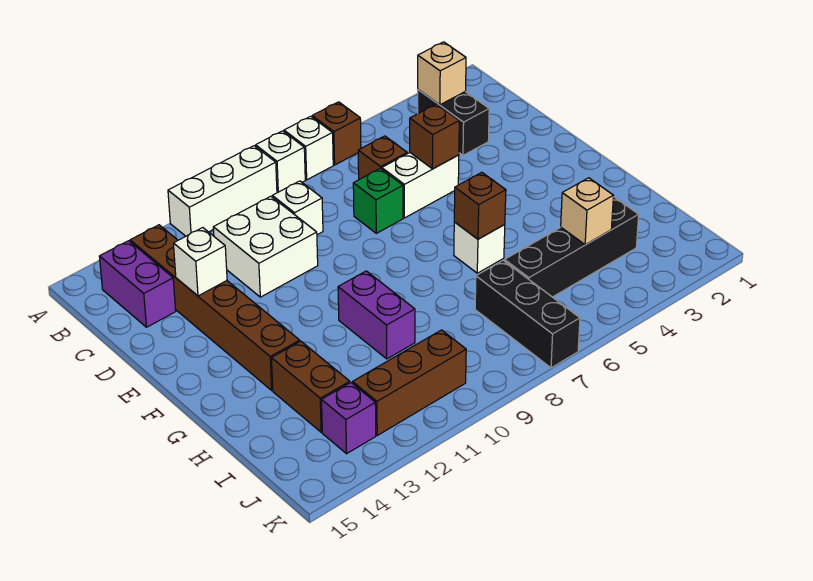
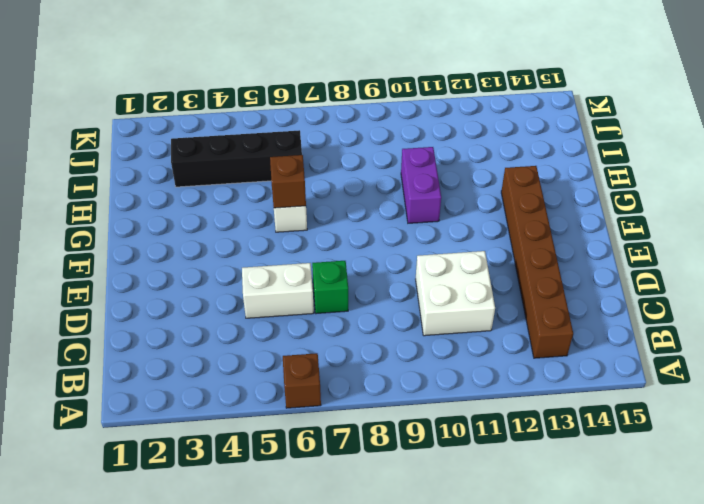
none -> white 1x1 brick [284,116,333,180]
none -> white 1x1 brick [256,131,305,193]
none -> white 1x3 brick [168,146,277,236]

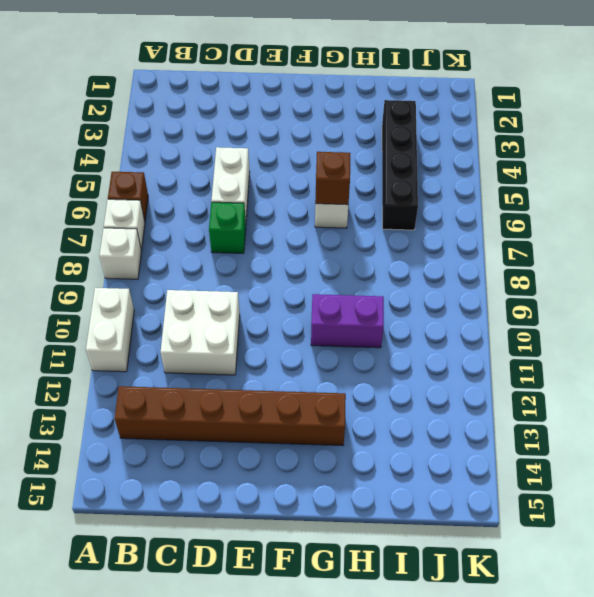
white 1x2 brick [86,288,134,372] -> white 1x3 brick [168,146,277,236]
none -> black 1x2 brick [418,90,489,155]
none -> purple 1x2 brick [99,241,176,327]
none -> brown 1x1 brick [358,136,407,179]

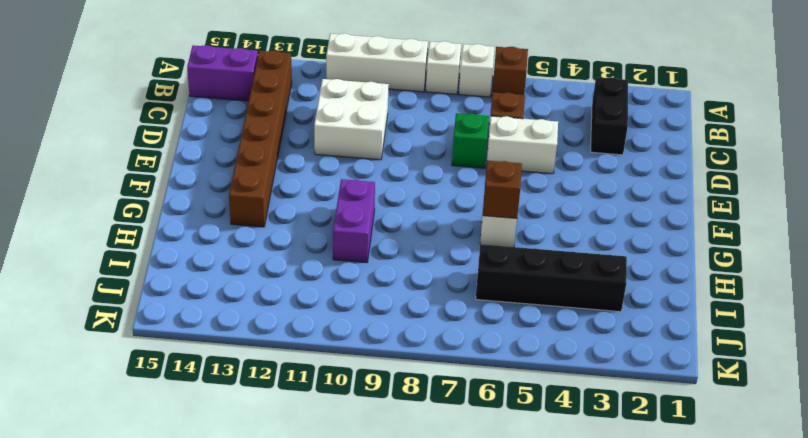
purple 1x2 brick [187,45,258,101] -> purple 1x2 brick turned to [99,241,176,327]
none -> white 1x1 brick [272,181,323,235]
none -> brown 1x2 brick [271,341,350,432]
none -> black 1x3 brick [475,261,580,368]

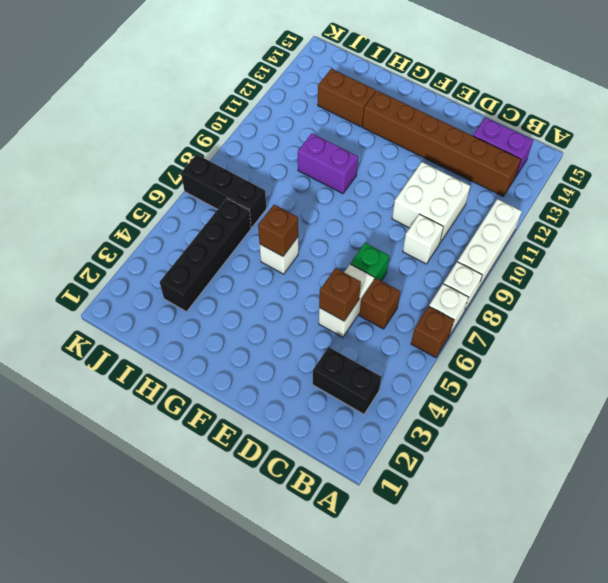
none -> brown 1x3 brick [353,330,466,435]
none -> purple 1x1 brick [322,383,376,454]
none -> tan 1x1 brick [418,42,466,105]

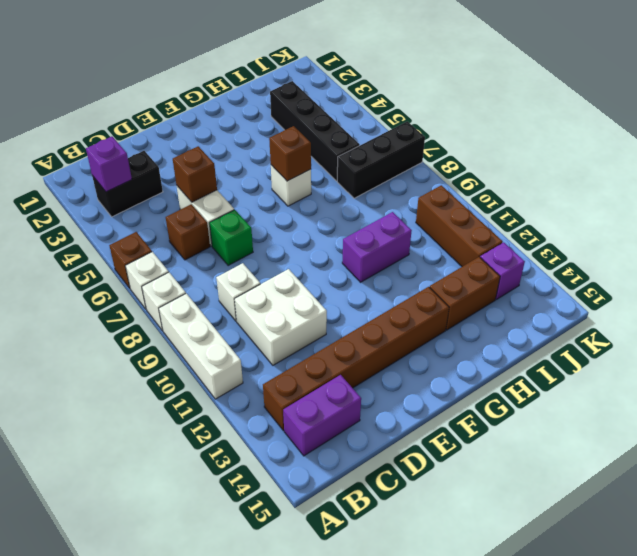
purple 1x1 brick [86,137,132,192] -> tan 1x1 brick [418,42,466,105]
none -> white 1x1 brick [173,228,227,296]
none -> tan 1x1 brick [561,178,613,245]

